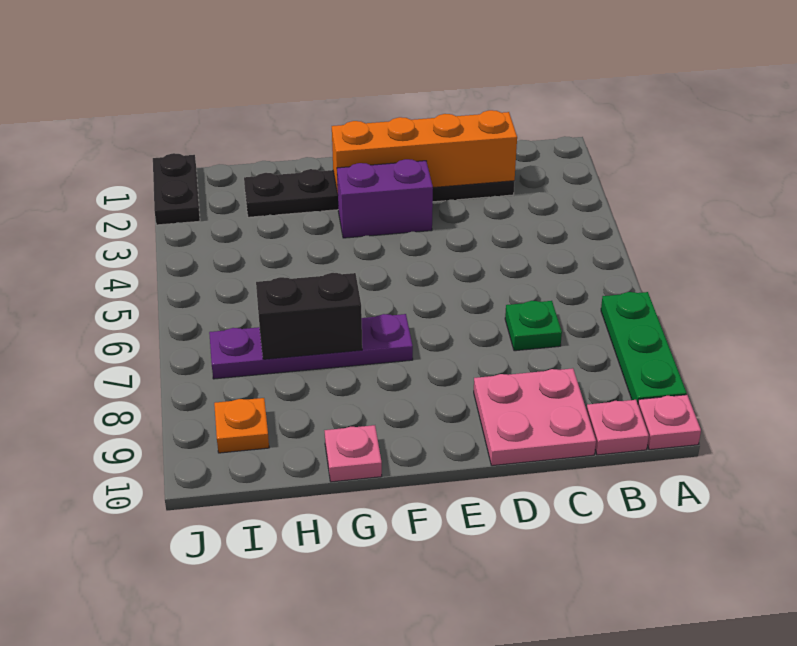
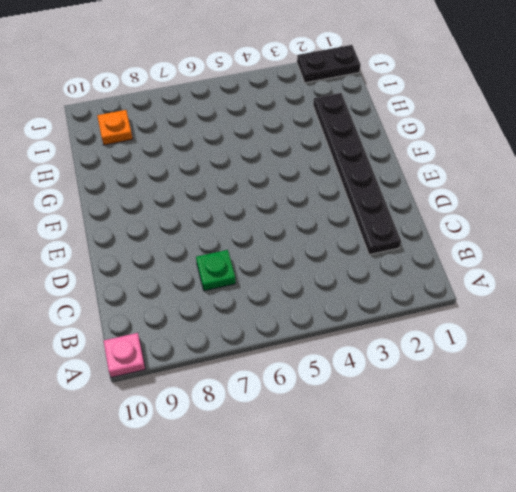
none -> green 1x3 plate [601,292,687,403]
none -> pink 1x1 plate [587,400,649,455]
none -> pink 2x2 plate [474,368,596,466]

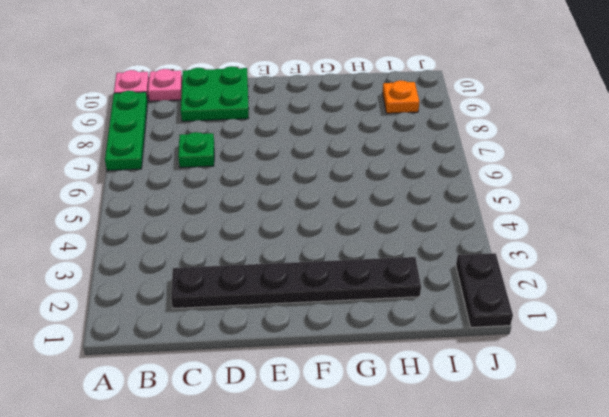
green 2x2 plate [181,66,249,121] -> pink 2x2 plate [474,368,596,466]
none -> purple 1x2 brick [337,159,433,238]
none -> purple 1x4 plate [209,314,413,379]
none -> pink 1x1 plate [324,425,382,482]

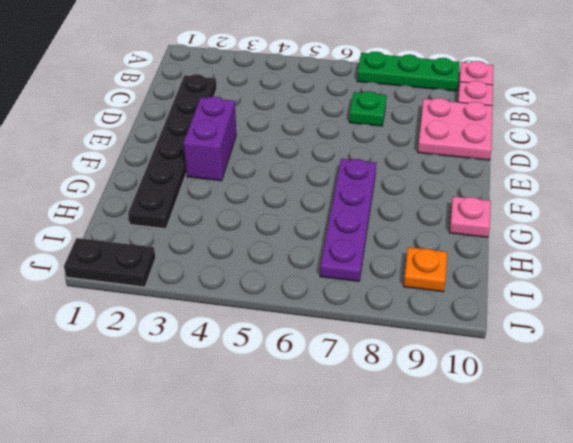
none -> orange 1x4 brick [332,110,517,194]
none -> black 1x2 brick [256,273,362,359]

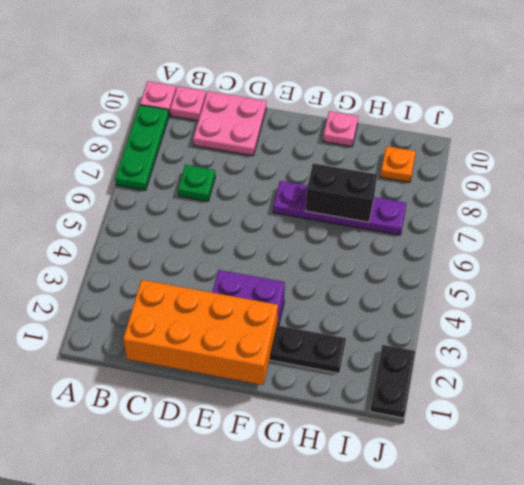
orange 2x4 brick [123,280,278,385] -> orange 1x4 brick [332,110,517,194]

